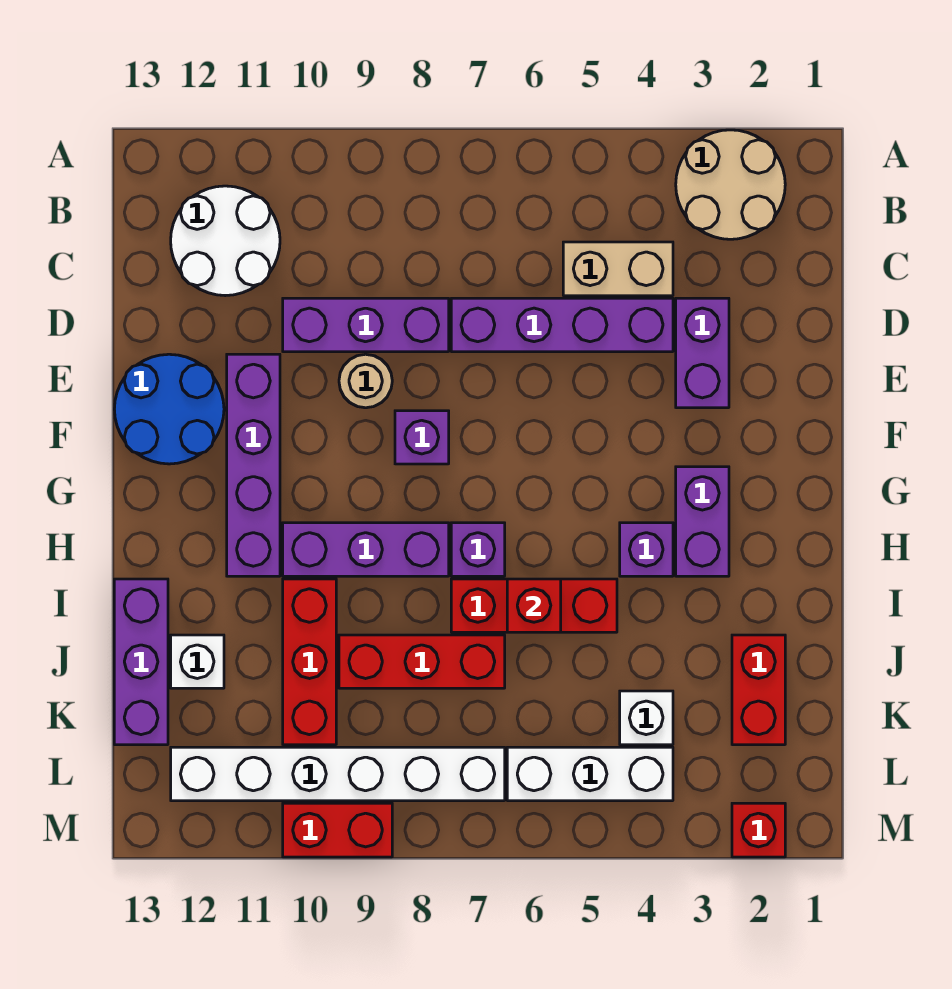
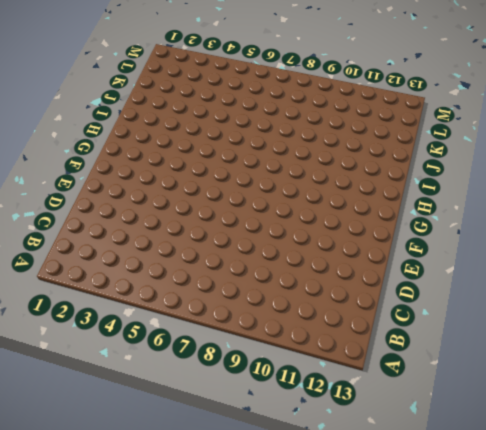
none -> tan 2x2 round brick [676,130,785,239]
none -> white 2x2 round brick [171,186,280,296]
none -> tan 1x2 brick [563,242,673,296]

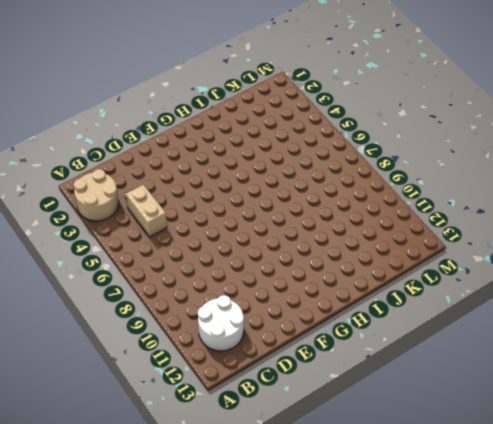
none -> purple 1x2 brick [676,298,729,408]
none -> purple 1x4 brick [451,298,673,352]
none -> purple 1x3 brick [283,298,449,352]

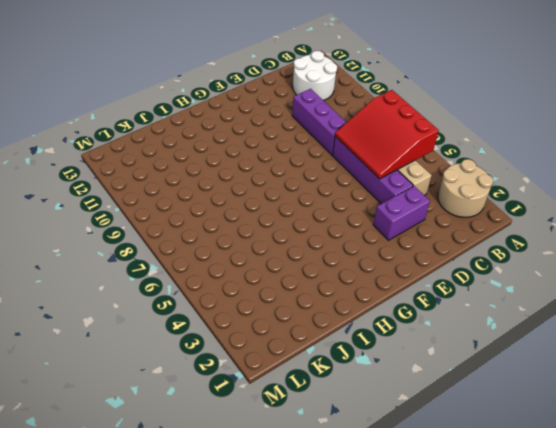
red 3x3 slope [335,90,439,179] -> none
none -> tan 1x1 round brick [339,354,392,408]
none -> purple 1x4 brick [227,354,280,576]
none -> blue 2x2 round brick [114,354,224,464]

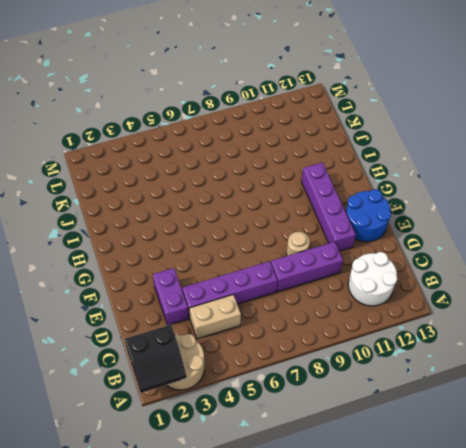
black 2x2 slope [125,324,187,393] -> none
none -> purple 1x1 brick [395,411,449,464]
none -> purple 1x2 brick [676,467,729,576]
none -> purple 1x1 brick [620,523,673,576]

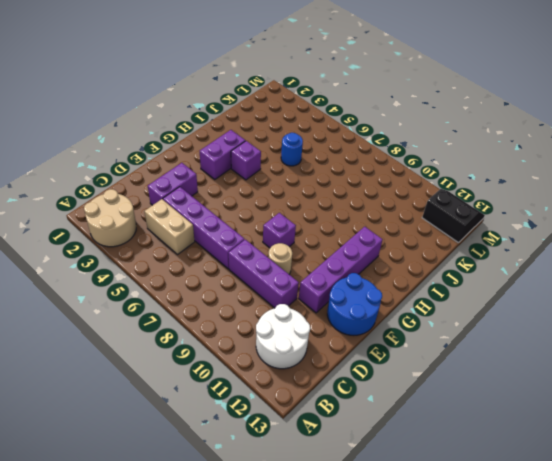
blue 1x1 round brick [281,133,303,166] -> none
black 2x2 slope [422,189,485,243] -> white 1x6 brick [171,747,505,801]
none -> purple 1x1 brick [451,523,505,576]
none -> purple 1x3 brick [283,523,449,576]
none -> red 1x3 brick [451,579,617,632]

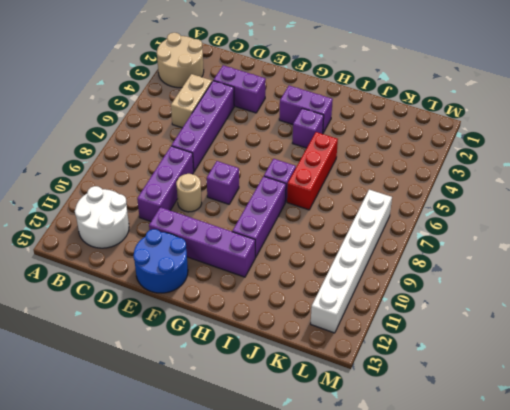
none -> red 1x3 brick [283,579,336,745]
none -> purple 1x3 brick [114,579,168,745]
none -> red 1x2 brick [732,635,785,745]

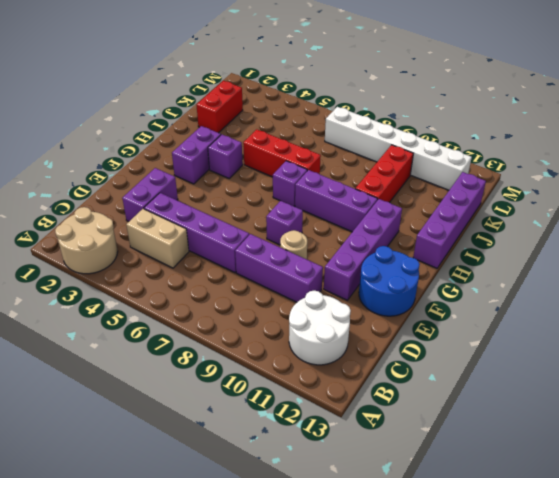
purple 1x4 brick [413,172,486,268] -> purple 1x3 brick [114,579,168,745]
none -> red 1x3 brick [339,635,505,688]
none -> white 1x1 brick [171,635,224,688]
none -> white 1x1 brick [620,691,673,745]

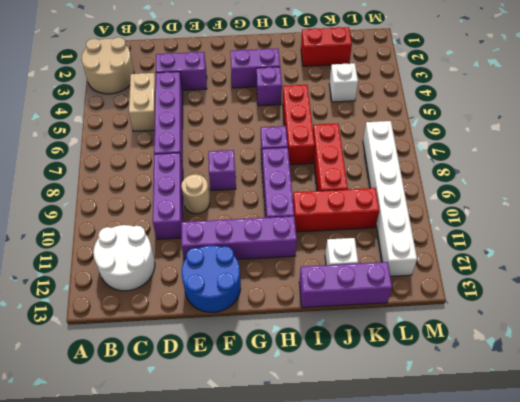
none -> white 1x3 brick [507,747,673,801]
none -> red 1x1 brick [732,803,785,857]
none -> red 1x2 brick [283,803,392,857]

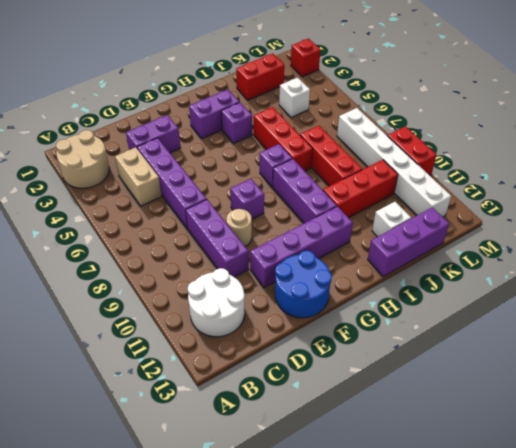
none -> white 1x3 brick [507,747,673,801]
none -> red 1x1 brick [507,579,561,632]

